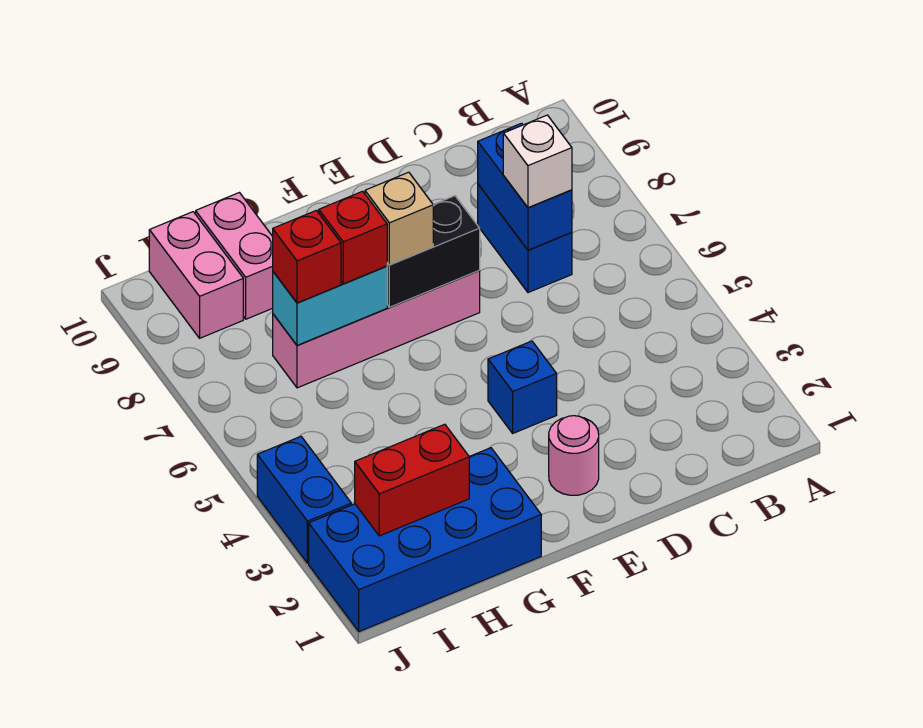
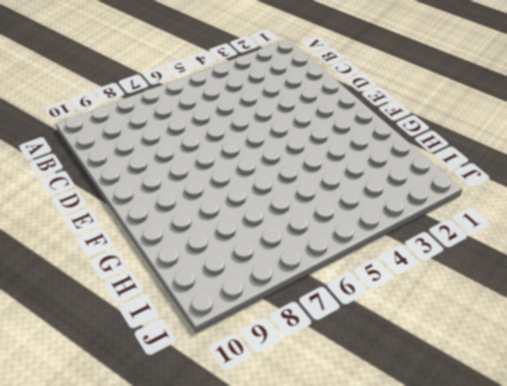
none -> blue 1x2 brick [478,184,572,293]
none -> pink 1x1 round brick [549,416,599,495]
none -> blue 1x1 brick [488,341,557,433]

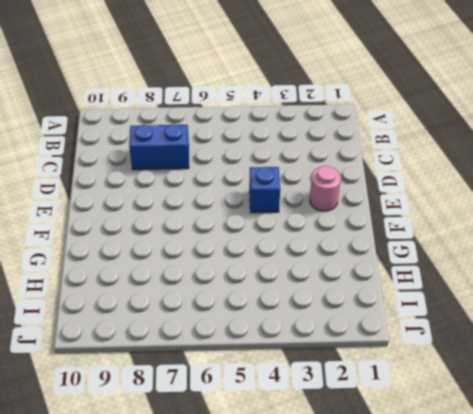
none -> pink 1x4 brick [273,271,480,388]
none -> blue 2x4 brick [309,448,541,632]
none -> pink 1x2 brick [196,193,273,319]

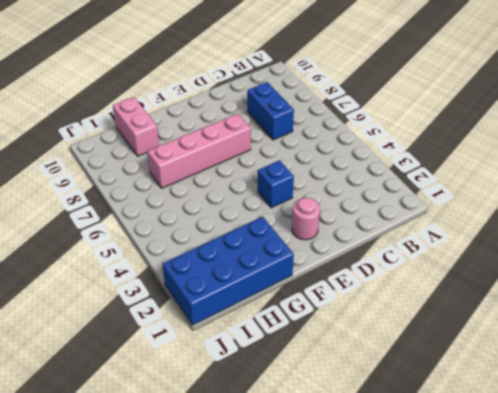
none -> pink 1x2 brick [149,212,243,338]
none -> blue 1x2 brick [257,436,351,563]
none -> blue 1x2 brick [478,123,572,250]

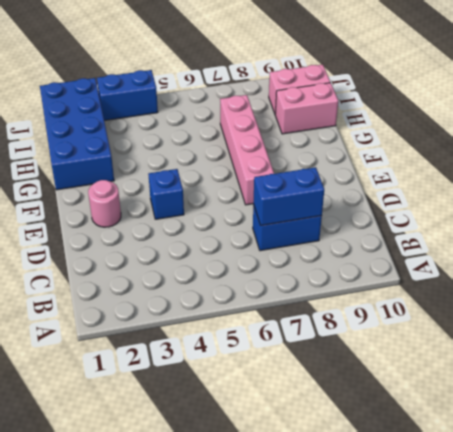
none -> black 1x2 brick [387,196,480,307]
none -> cyan 1x2 brick [273,266,387,346]
none -> red 1x2 brick [355,424,469,536]

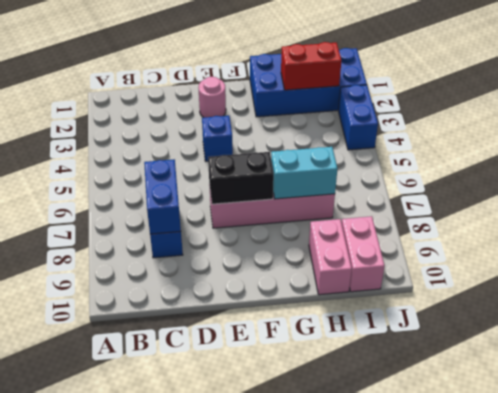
none -> white 1x1 brick [503,115,572,208]
none -> tan 1x1 brick [365,172,433,265]
none -> red 1x1 brick [319,191,387,284]

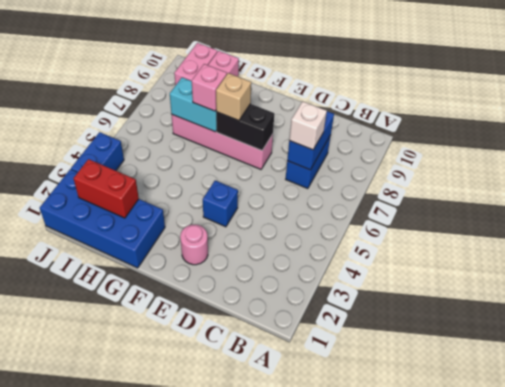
pink 1x1 brick [192,64,227,111] -> red 1x1 brick [319,191,387,284]
none -> red 1x1 brick [273,210,341,303]

